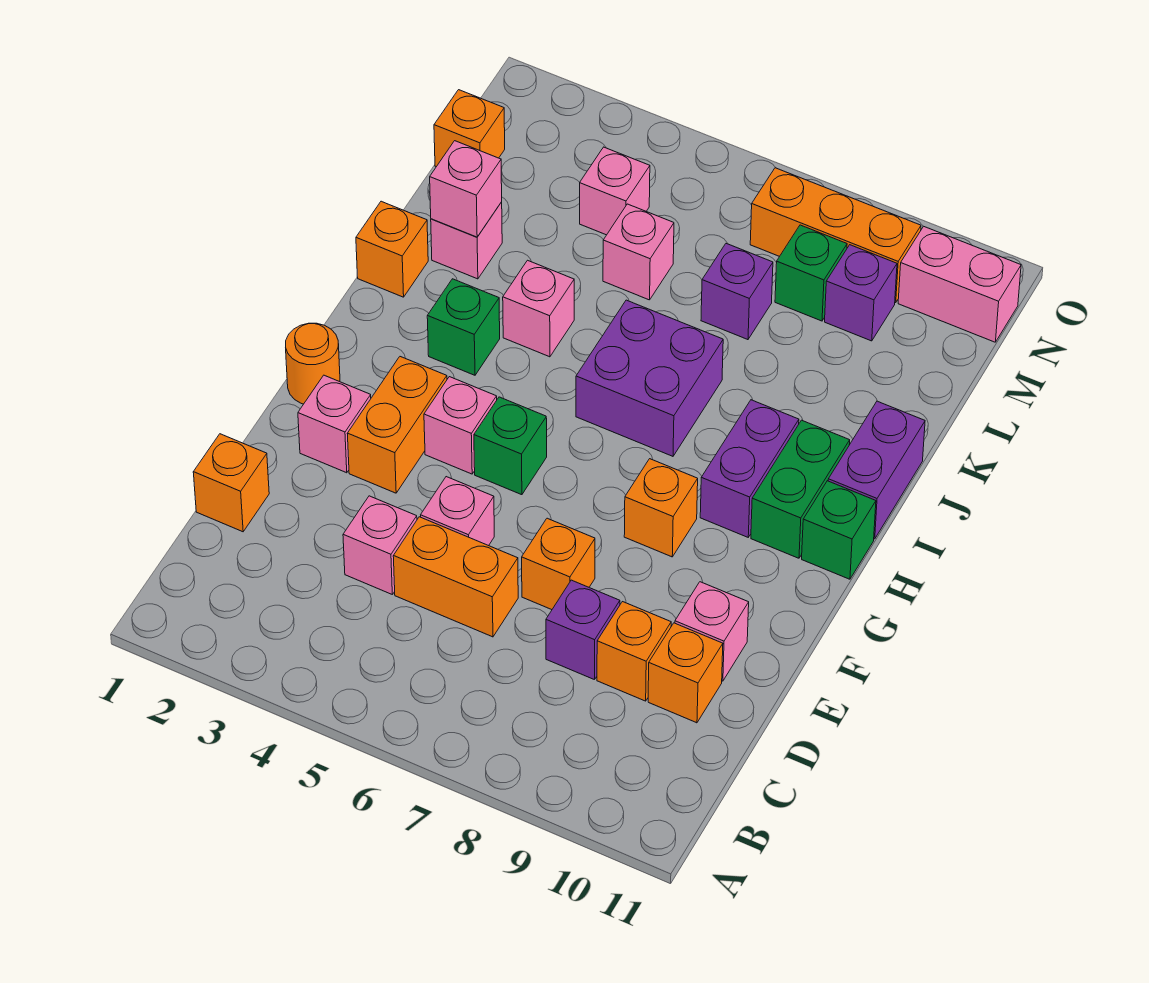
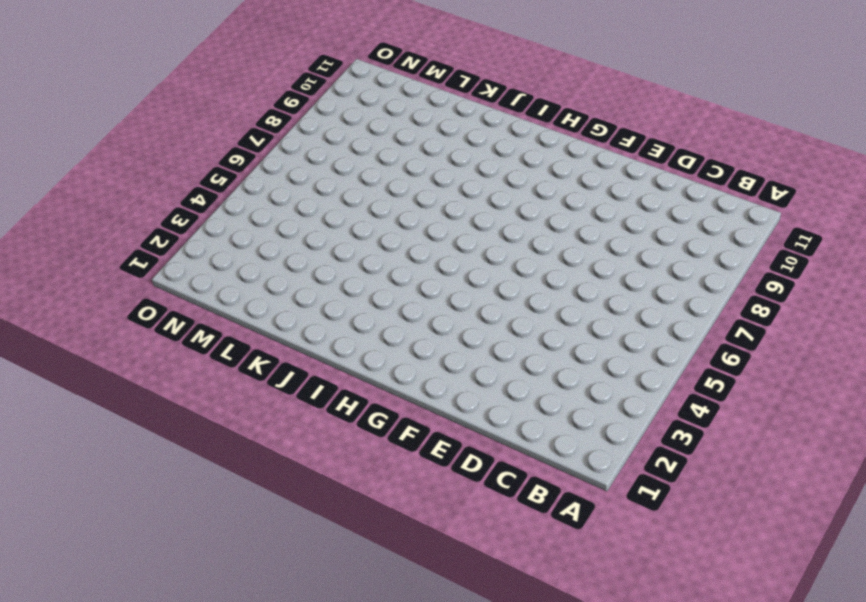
none -> orange 1x1 brick [193,434,269,532]
none -> pink 1x1 brick [343,496,417,594]
none -> orange 1x2 brick [393,517,518,637]
none -> purple 1x1 brick [546,580,620,680]

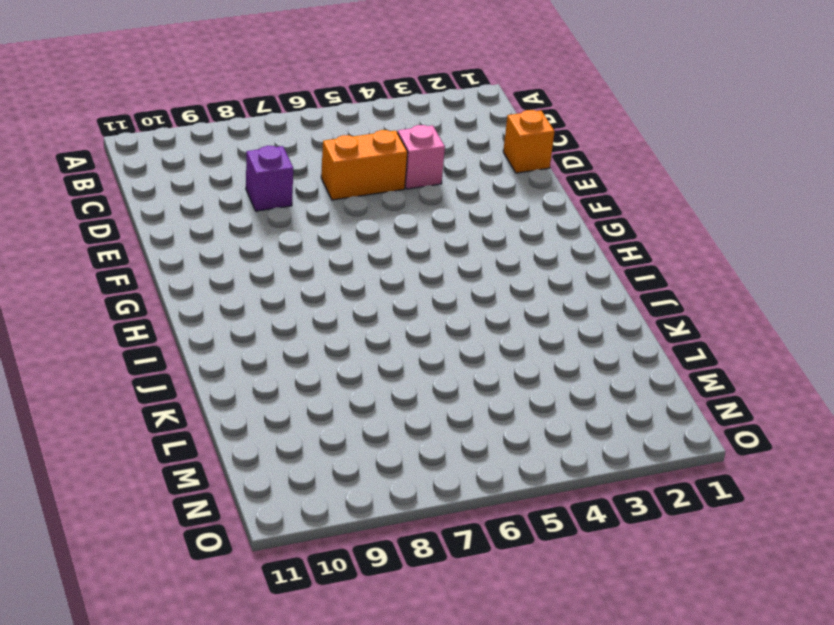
none -> orange 1x1 brick [597,602,671,701]
none -> orange 1x1 brick [648,623,723,723]
none -> pink 1x1 brick [421,477,494,546]
none -> orange 1x1 brick [522,518,595,610]

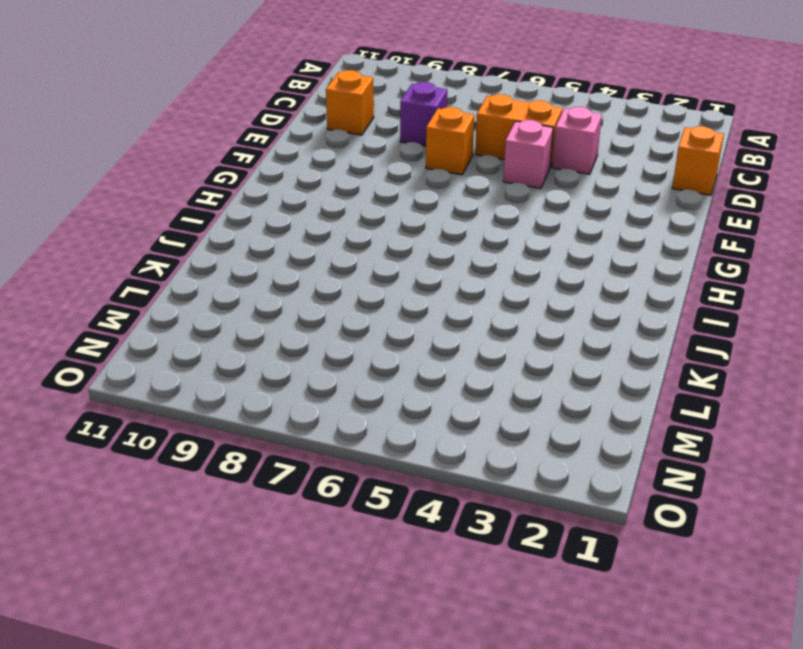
none -> orange 1x1 brick [597,602,671,701]
none -> pink 1x1 brick [675,582,749,681]
none -> pink 1x1 brick [298,375,371,473]
none -> orange 1x2 brick [347,357,447,493]

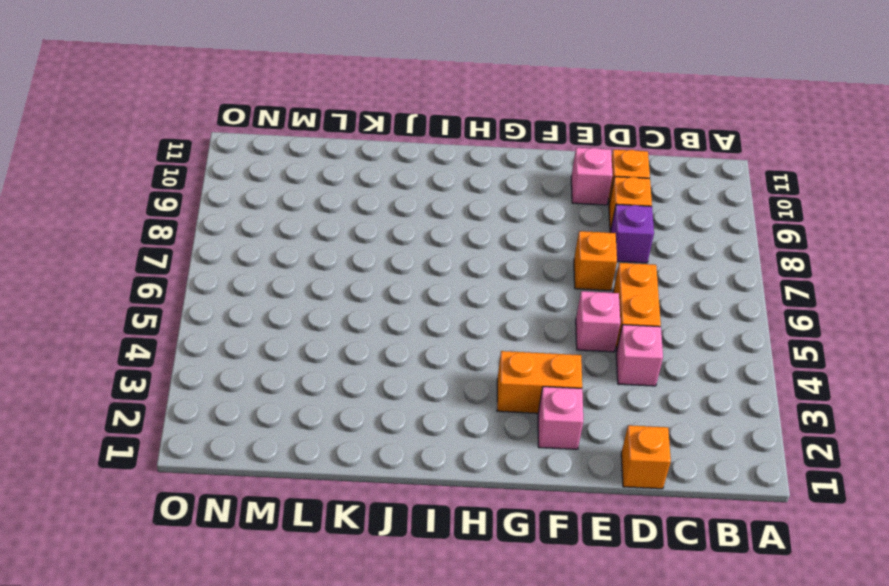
none -> orange 1x1 round brick [286,323,340,404]
none -> pink 1x1 brick [424,377,497,474]
none -> green 1x1 brick [474,397,547,495]
none -> orange 1x1 brick [624,459,698,557]

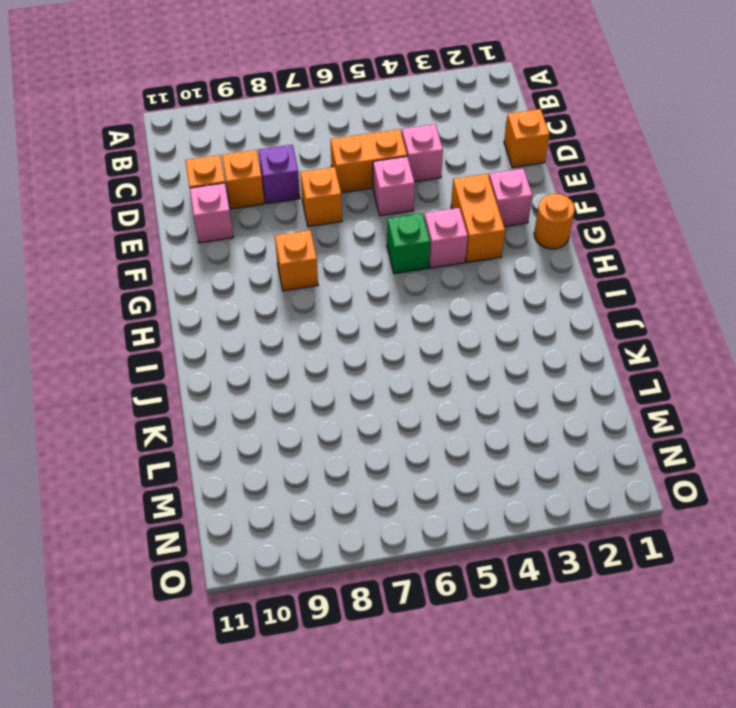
none -> purple 1x2 brick [700,400,799,537]
none -> green 1x2 brick [751,420,850,558]
none -> green 1x1 brick [802,481,876,579]
none -> green 1x1 brick [427,279,500,375]

